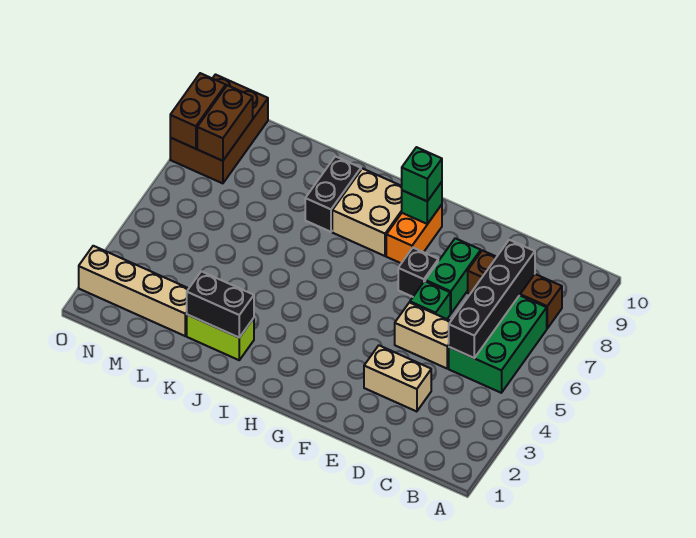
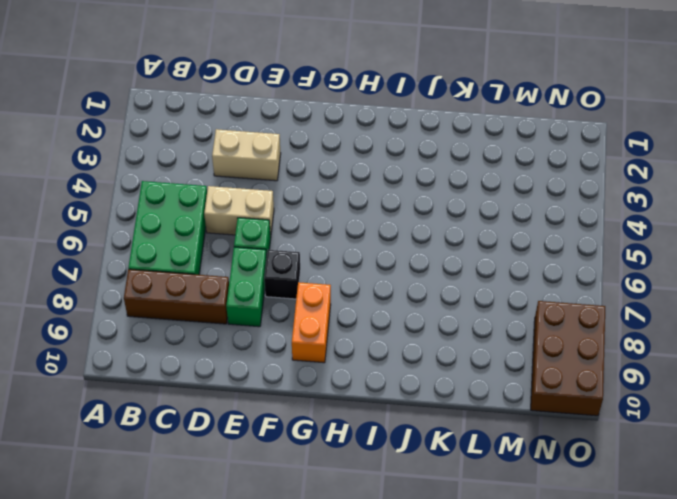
none -> tan 2x2 brick [332,168,402,256]
none -> lime 1x2 brick [187,315,254,360]
none -> black 1x2 brick [305,156,361,232]

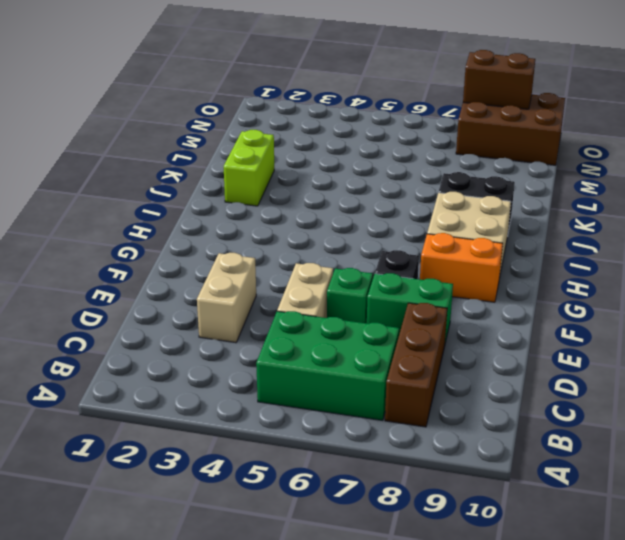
none -> tan 1x4 brick [79,246,189,336]
none -> black 1x4 brick [449,240,535,358]
none -> green 1x1 brick [402,182,442,224]

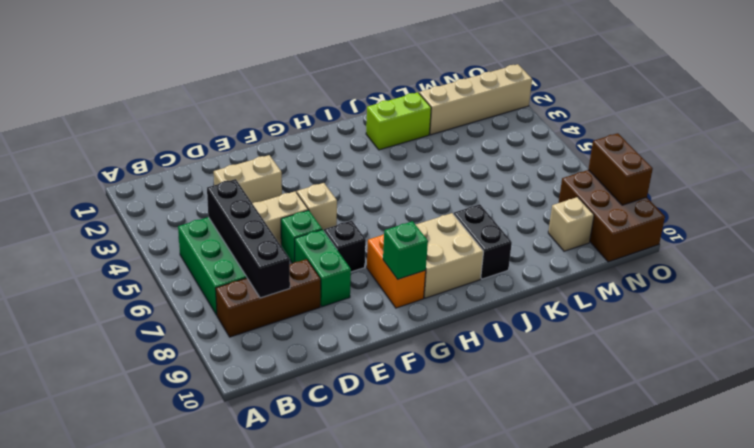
tan 1x1 brick [297,183,337,231] -> none
tan 1x1 brick [548,197,594,251] -> none
none -> black 1x2 brick [187,271,254,337]
none -> brown 1x2 brick [197,85,253,161]
none -> green 1x1 brick [402,147,442,201]

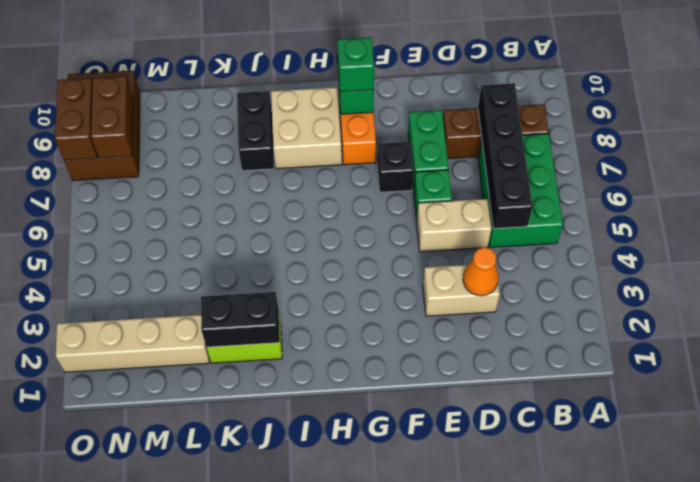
orange 1x1 cone [463,247,499,296] -> none

